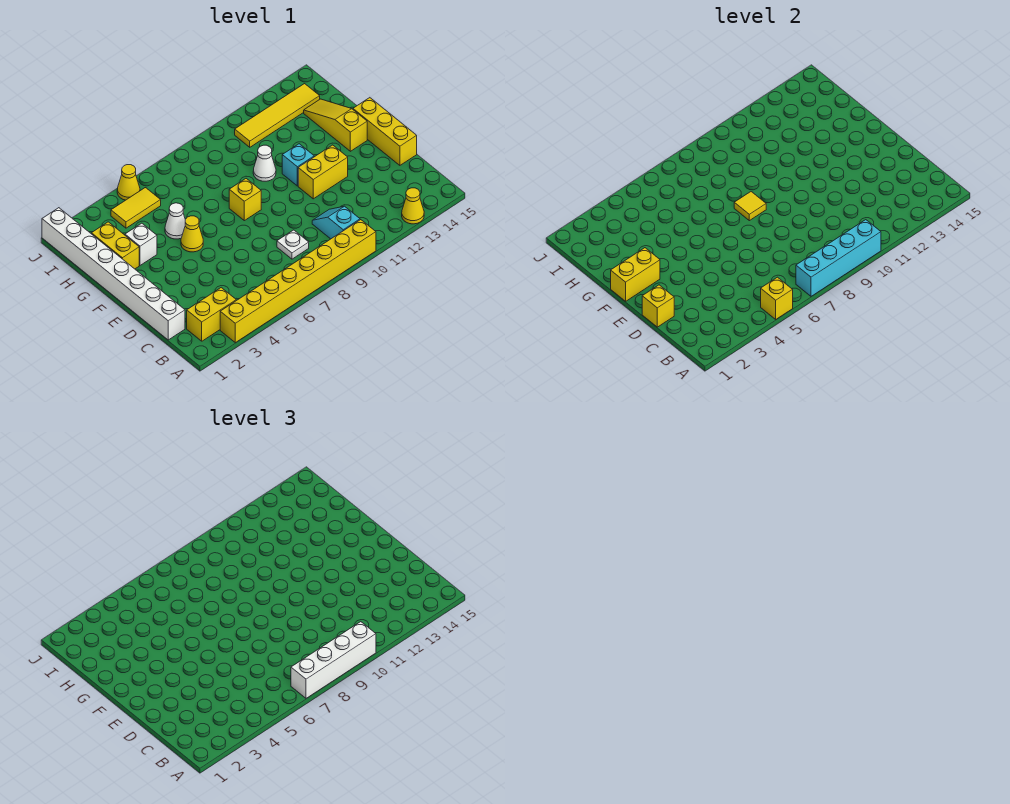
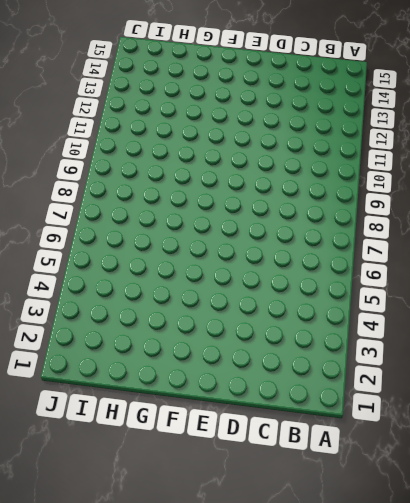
none -> yellow 1x8 brick [220,220,376,343]
none -> yellow 1x1 cone [402,188,424,224]
none -> yellow 1x2 brick [187,288,236,341]

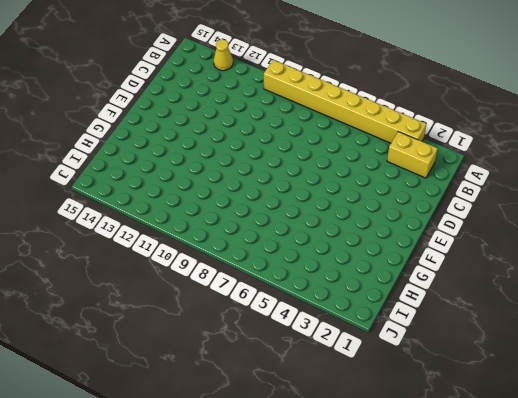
none -> cyan 1x2 slope [312,206,360,239]
none -> white 1x8 brick [42,208,185,340]
none -> white 1x1 plate [277,230,309,259]

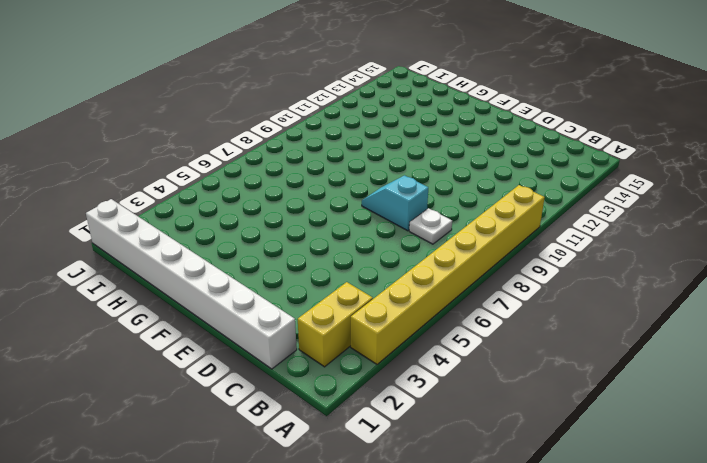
cyan 1x2 slope [362,175,428,231] -> cyan 1x2 slope moved to [312,206,360,239]
none -> yellow 1x1 cone [402,188,424,224]
none -> yellow 1x3 brick [353,98,417,165]
none -> yellow 1x2 brick [298,145,348,199]

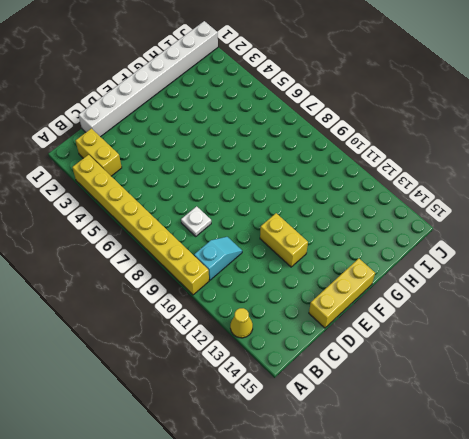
none -> yellow 1x1 cone [181,216,203,252]
none -> yellow 1x1 brick [229,179,261,221]
none -> cyan 1x1 brick [282,144,314,186]

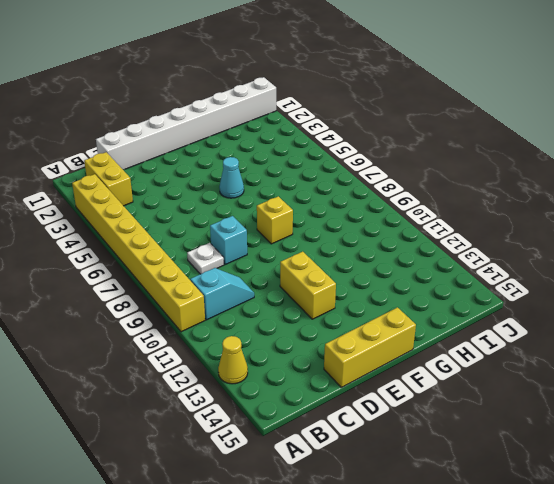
cyan 1x1 brick [210,216,247,265] -> cyan 1x1 brick moved to [282,144,314,186]
cyan 1x1 cone [219,157,244,198] -> yellow 1x1 cone [181,216,203,252]
none -> yellow 1x3 slope [304,99,367,151]
none -> yellow 1x2 brick [91,222,139,269]
none -> white 1x1 brick [125,223,157,265]

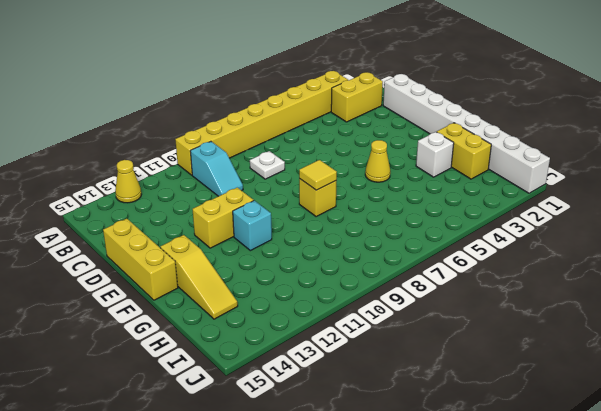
none -> white 1x1 cone [165,203,185,239]
none -> white 1x1 cone [253,145,276,181]
none -> yellow 1x2 tile [111,188,161,228]

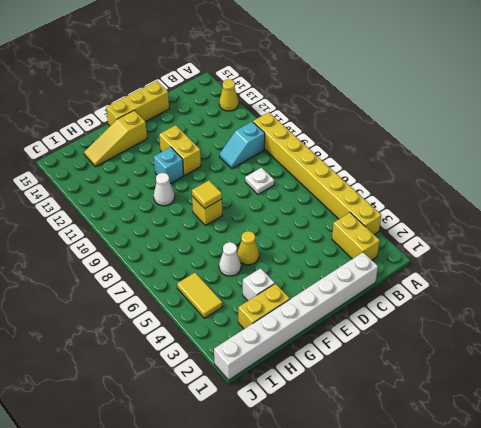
none -> yellow 1x4 tile [235,84,320,147]
none -> yellow 1x1 cone [117,165,140,200]
none -> yellow 1x1 brick [761,277,793,319]

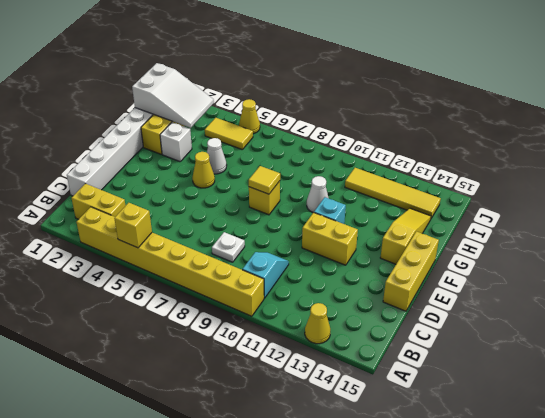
white 2x3 slope [132,63,214,128] -> none
none -> cyan 1x4 brick [796,220,881,296]
none -> yellow 1x1 brick [642,285,674,327]
none -> yellow 1x2 brick [611,248,660,301]

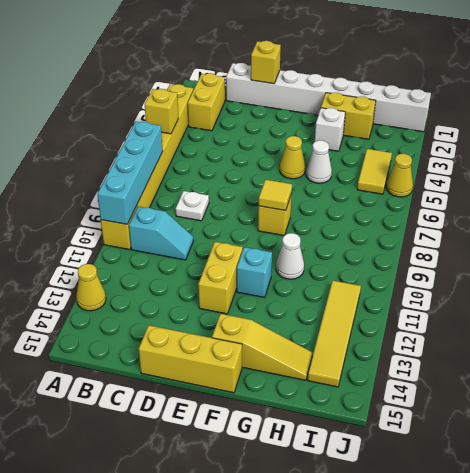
none -> yellow 1x2 brick [611,248,660,301]
none -> white 1x4 brick [291,622,376,698]

